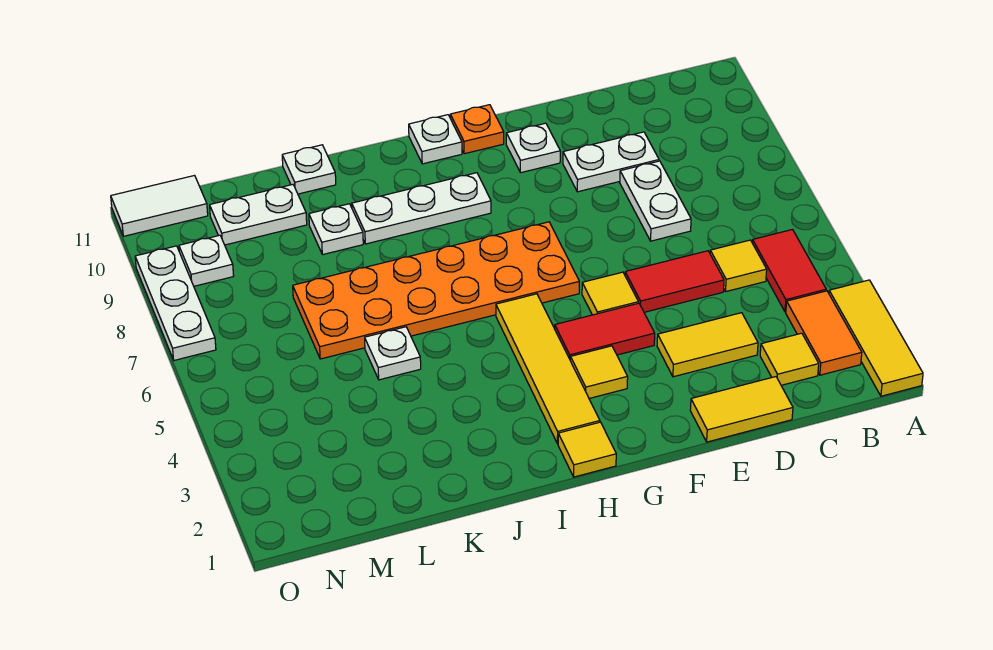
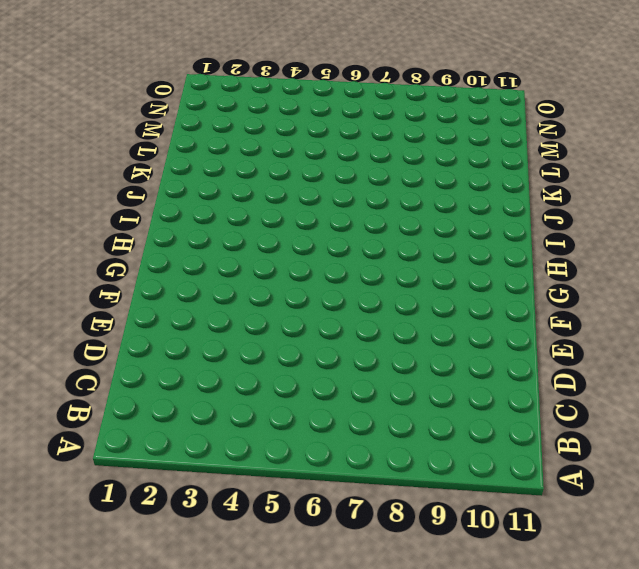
none -> yellow 1x3 tile [829,280,923,396]
none -> orange 1x2 tile [786,291,862,375]
none -> red 1x2 tile [752,230,826,312]

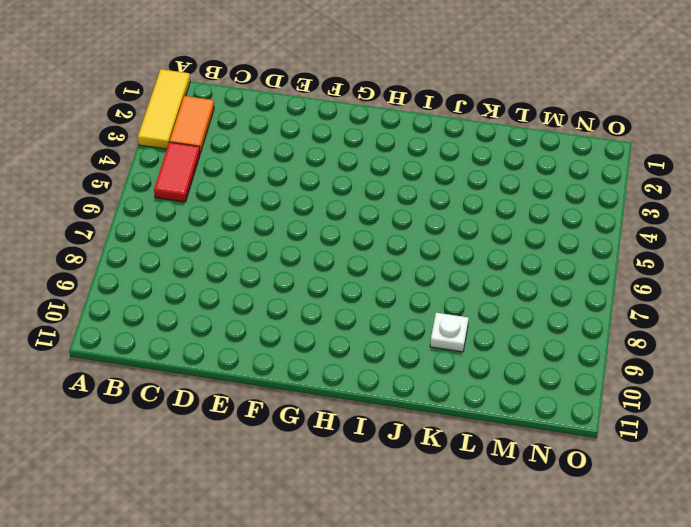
none -> yellow 1x1 tile [760,333,819,385]
none -> yellow 1x1 tile [710,240,767,291]
none -> yellow 1x2 tile [690,377,793,442]

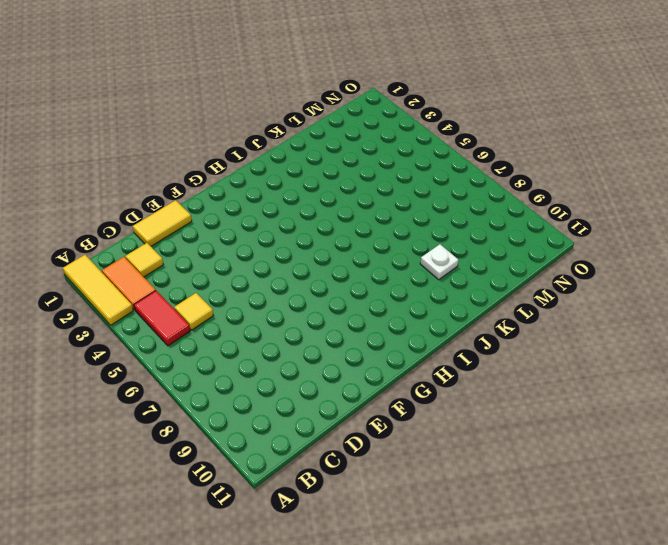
none -> yellow 1x2 tile [657,313,758,377]
none -> red 1x2 tile [625,251,724,312]
none -> white 1x2 plate [620,161,691,241]

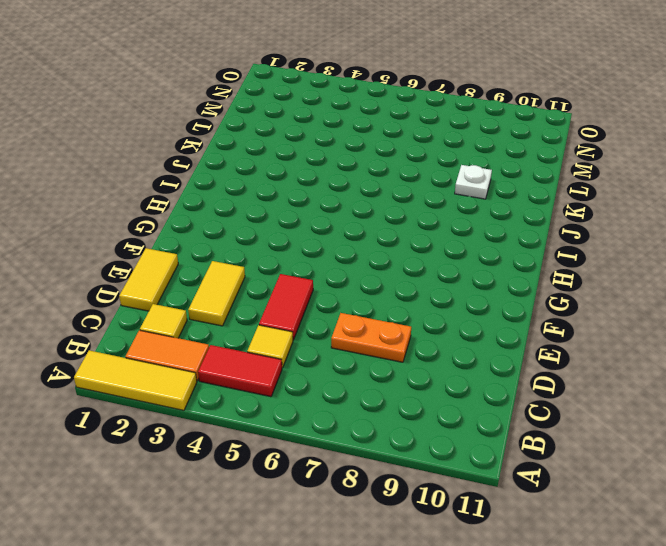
orange 1x2 plate [331,313,411,362] -> white 1x2 plate [620,161,691,241]
none -> white 1x2 plate [563,132,659,192]
none -> red 1x2 tile [555,303,655,359]
none -> yellow 1x1 tile [582,272,638,315]

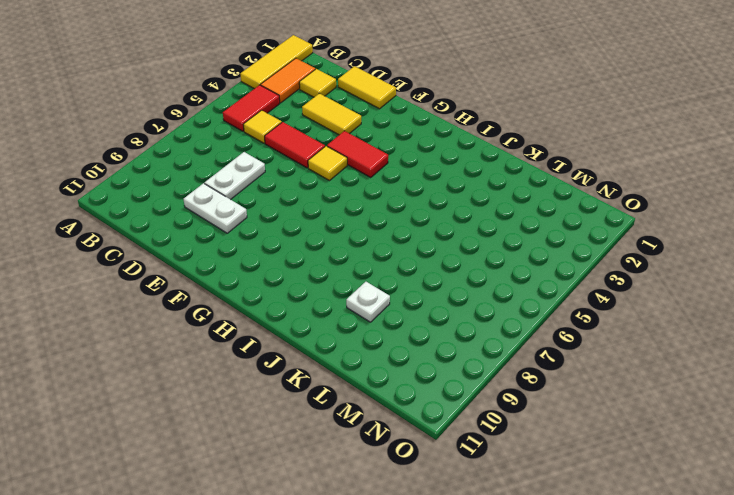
none -> white 1x1 plate [506,123,560,173]
none -> yellow 1x1 tile [570,346,628,398]
none -> orange 2x6 plate [293,222,579,359]

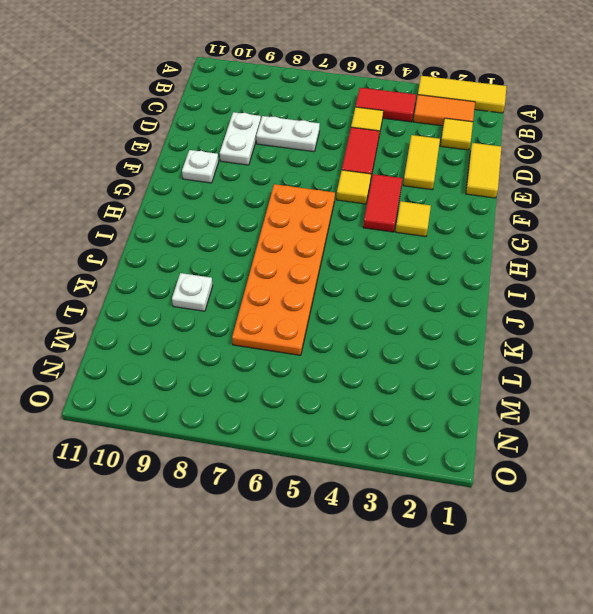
none -> orange 1x1 plate [450,105,504,154]
none -> yellow 1x1 tile [558,422,616,477]
none -> yellow 1x4 tile [496,294,600,444]

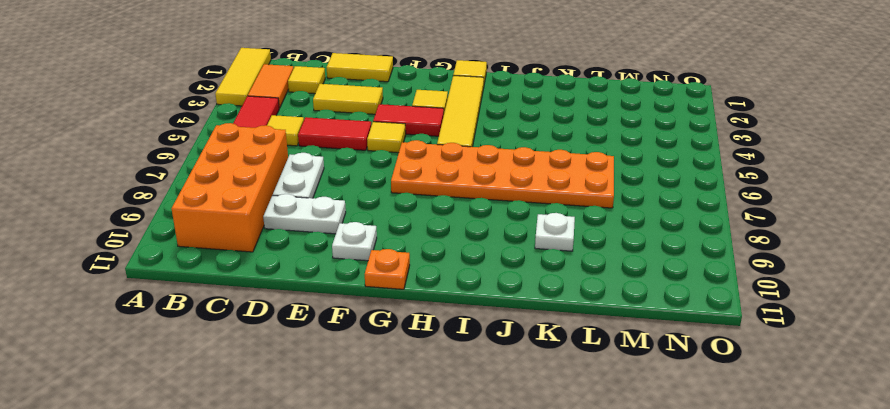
orange 2x4 brick [171,123,288,252] -> none
none -> white 1x3 plate [352,173,491,244]
none -> white 1x1 plate [409,115,462,164]
none -> white 1x1 plate [365,327,421,380]

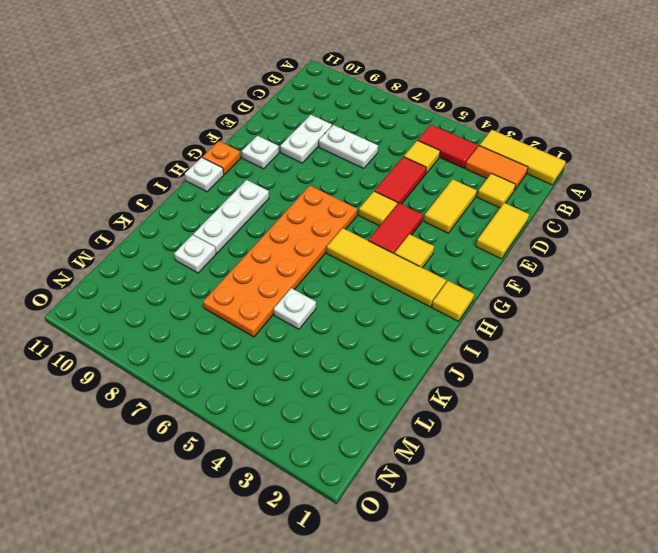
none -> white 1x1 plate [282,145,336,194]
none -> white 1x2 plate [210,185,307,245]
none -> white 1x1 plate [179,235,234,286]

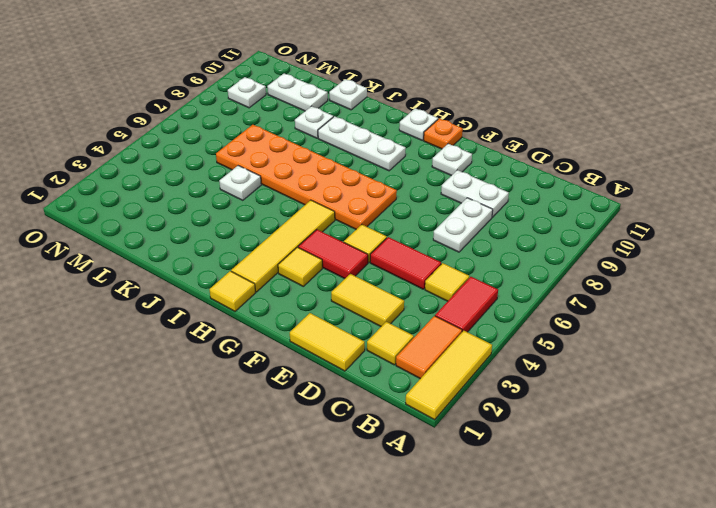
none -> white 1x2 tile [111,176,208,236]
none -> white 1x3 plate [135,246,216,360]

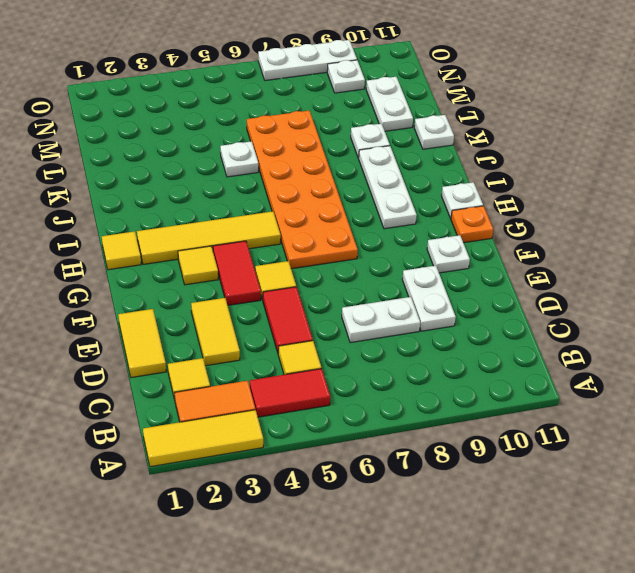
none -> white 1x2 tile [111,176,208,236]

